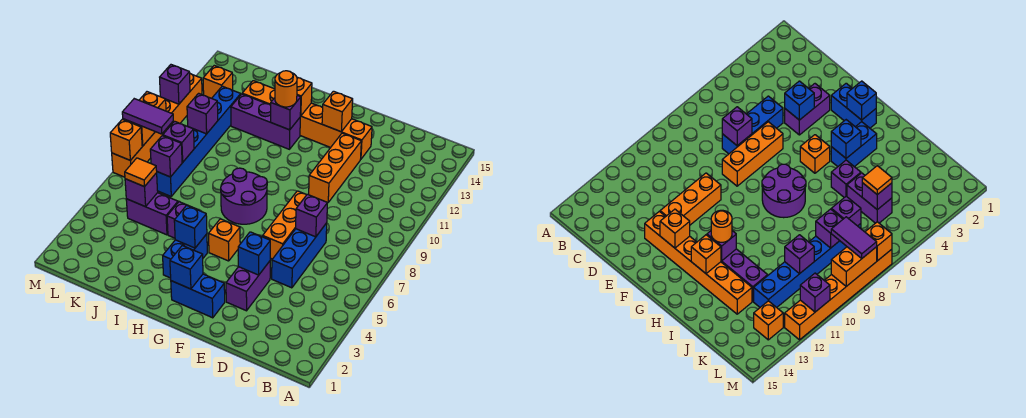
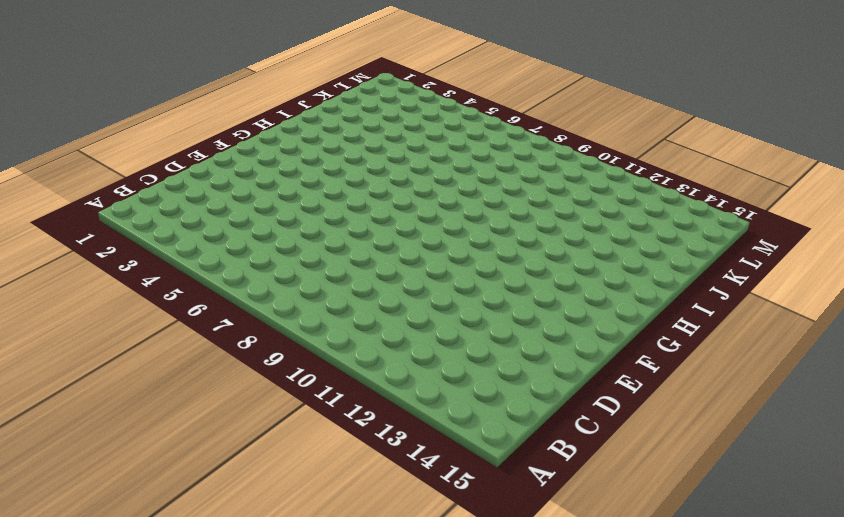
none -> blue 1x3 brick [272,223,327,288]
none -> purple 1x2 brick [226,261,270,311]
none -> orange 1x3 brick [263,191,306,259]
none -> orange 1x3 brick [309,133,361,203]

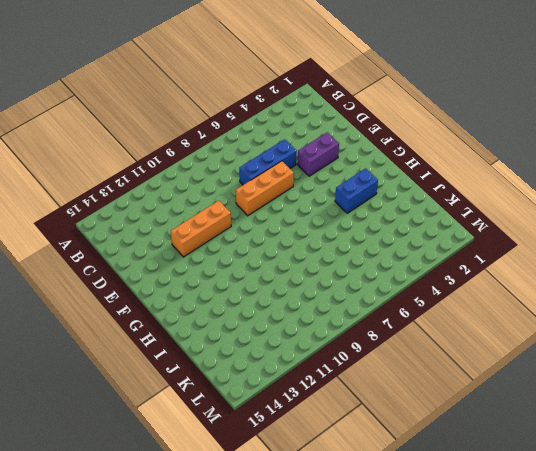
none -> orange 1x6 brick [242,81,372,159]
none -> blue 1x2 brick [171,274,225,318]
none -> orange 1x1 brick [209,219,240,261]
none -> purple 2x2 round brick [221,168,267,224]

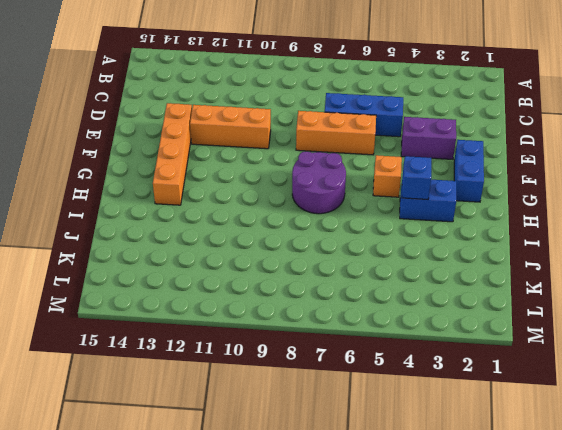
orange 1x4 brick [153,103,192,205] -> orange 1x6 brick [242,81,372,159]
none -> purple 1x3 brick [231,94,300,149]
none -> purple 1x1 brick [167,202,198,238]
none -> purple 1x2 brick [126,193,178,235]
none -> blue 1x6 brick [157,86,241,196]

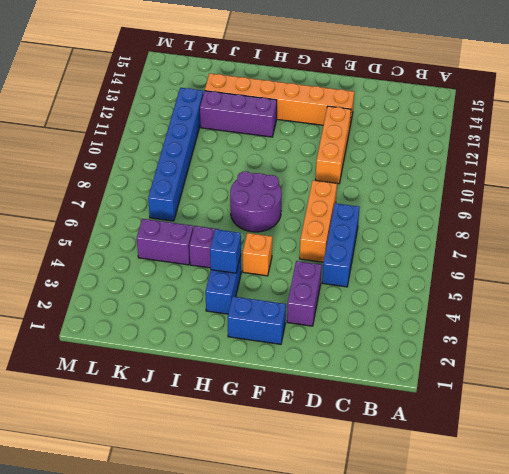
none -> orange 1x1 brick [203,66,233,98]
none -> orange 1x6 brick [112,74,202,177]
none -> purple 1x1 brick [296,194,327,237]
none -> blue 1x1 brick [238,232,270,275]

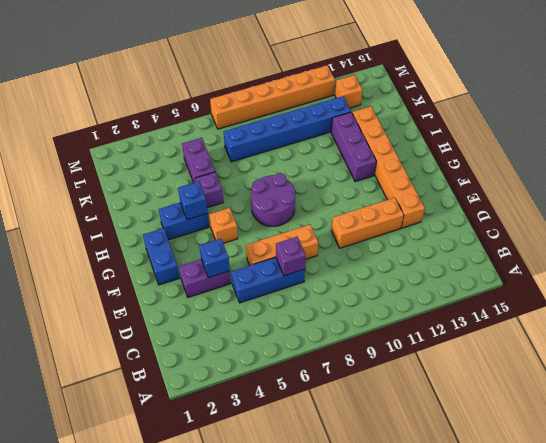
none -> orange 1x1 brick [322,91,353,132]
none -> blue 1x1 brick [170,246,203,289]
none -> purple 1x1 brick [271,95,301,130]
none -> orange 1x1 brick [297,78,312,116]

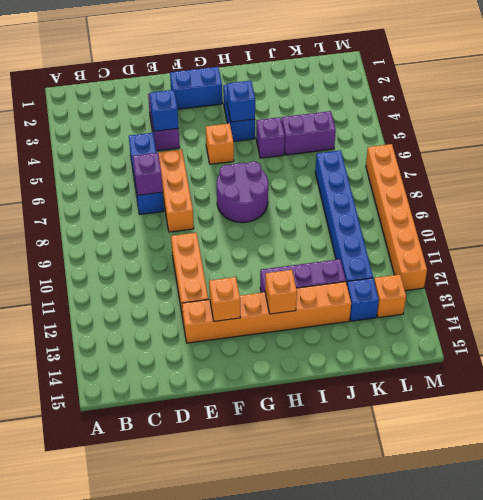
blue 1x1 brick [347,278,379,321] -> blue 1x1 brick moved to [170,246,203,289]
none -> purple 1x1 brick [271,95,301,130]
none -> purple 1x1 brick [125,173,158,207]
none -> purple 1x1 brick [150,136,182,177]
none -> purple 1x1 brick [163,121,194,162]

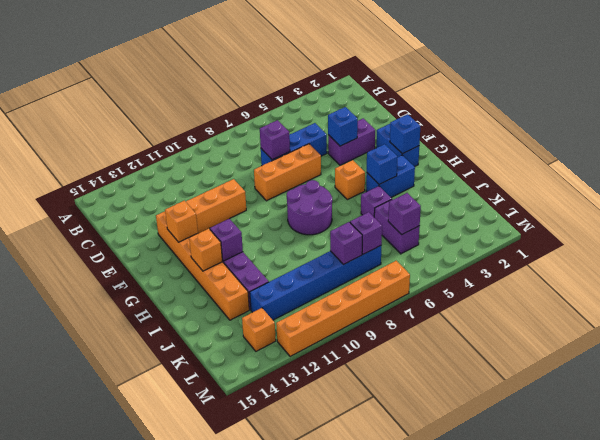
none -> purple 1x1 brick [187,93,218,134]
none -> orange 1x1 brick [110,119,142,160]
none -> orange 1x2 brick [123,92,166,146]
none -> purple 1x1 brick [160,65,190,104]

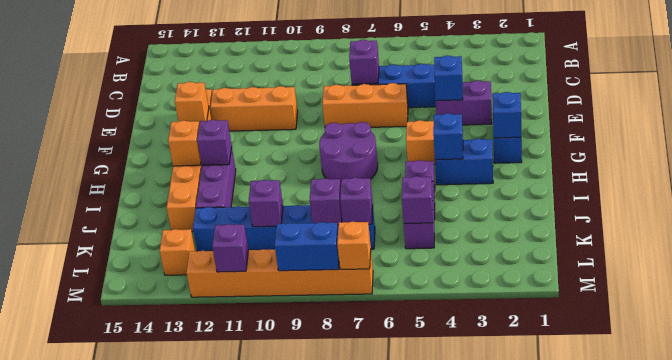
blue 1x2 brick [275,222,339,271] -> orange 1x2 brick [123,92,166,146]
none -> orange 1x1 round brick [275,71,297,107]
none -> orange 1x1 tile [125,158,157,187]
none -> purple 1x2 tile [122,99,173,134]

